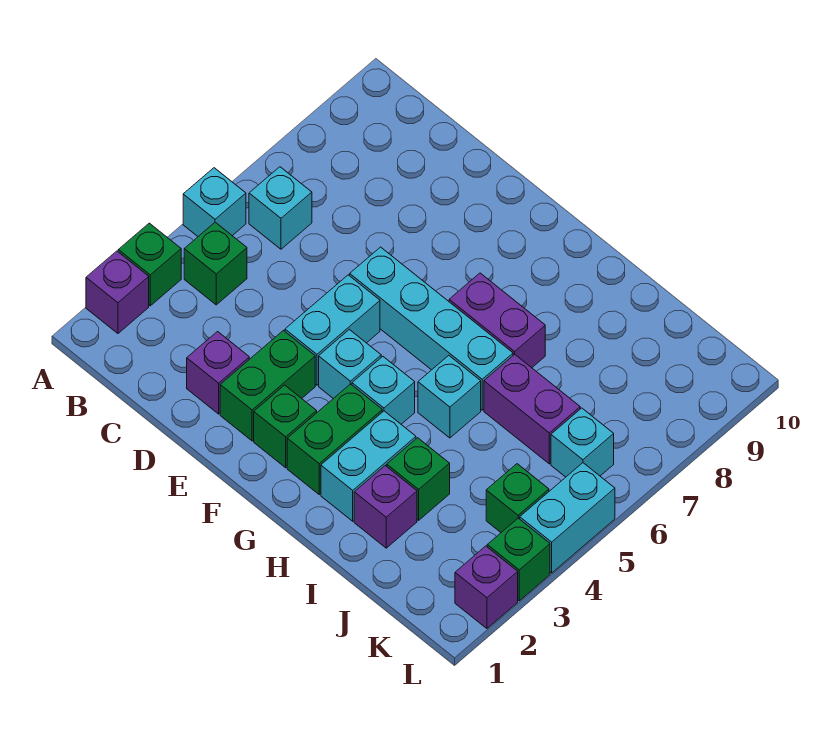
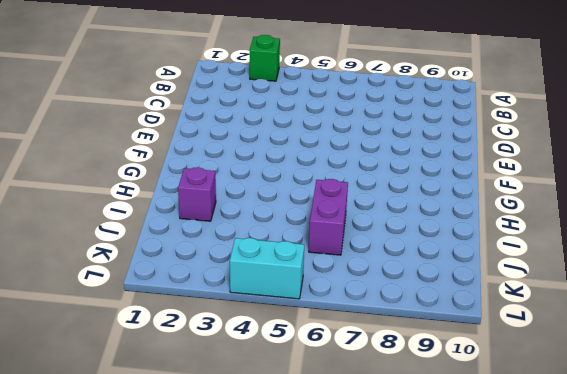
none -> purple 1x1 brick [86,251,149,333]
none -> cyan 1x1 brick [183,168,246,236]
none -> green 1x1 brick [184,222,247,305]

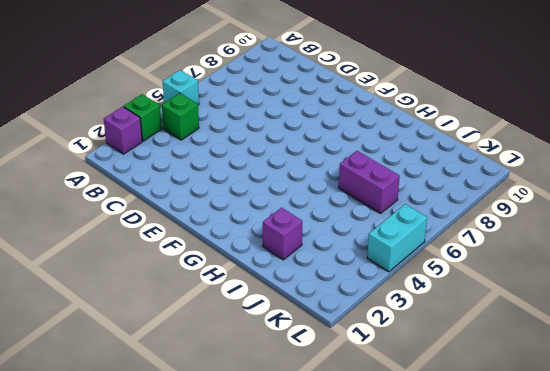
none -> cyan 1x1 brick [249,167,312,249]
none -> purple 1x1 brick [187,332,249,414]
none -> green 1x2 brick [220,331,315,441]

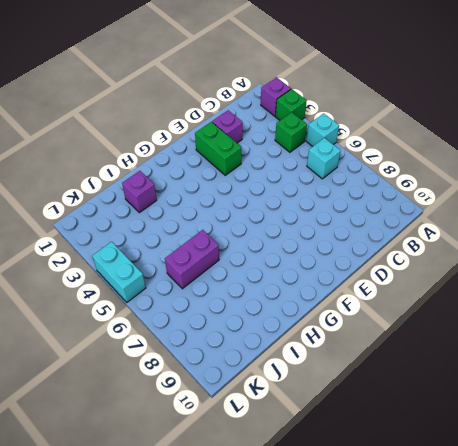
none -> cyan 1x2 brick [285,275,380,385]
none -> cyan 1x4 brick [350,247,513,410]
none -> green 1x1 brick [254,385,317,468]

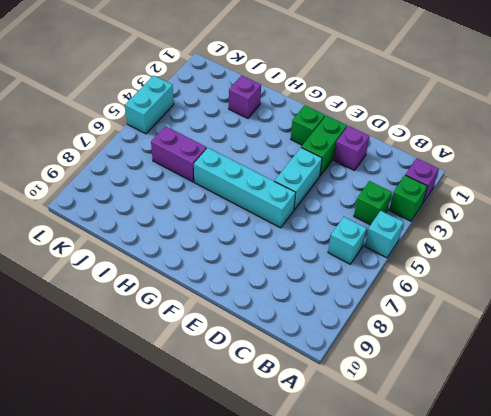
none -> cyan 1x1 brick [319,330,381,399]
none -> green 1x2 brick [287,384,382,494]
none -> cyan 1x1 brick [352,357,415,424]

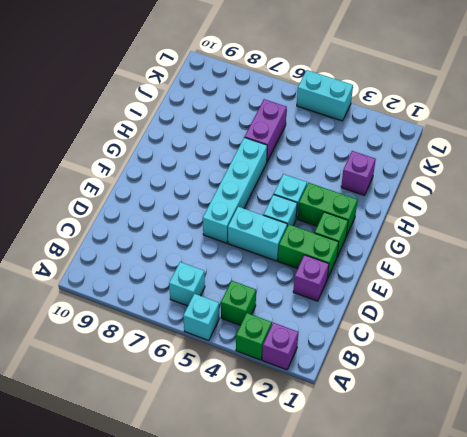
none -> purple 1x2 brick [449,273,545,368]
none -> cyan 1x2 brick [321,411,416,521]
none -> cyan 1x1 brick [418,355,481,438]

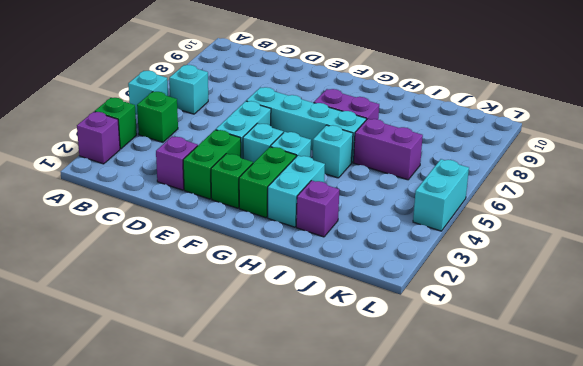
none -> green 1x1 brick [387,438,450,520]
none -> green 1x1 brick [486,464,549,532]
none -> cyan 1x1 brick [551,408,614,477]

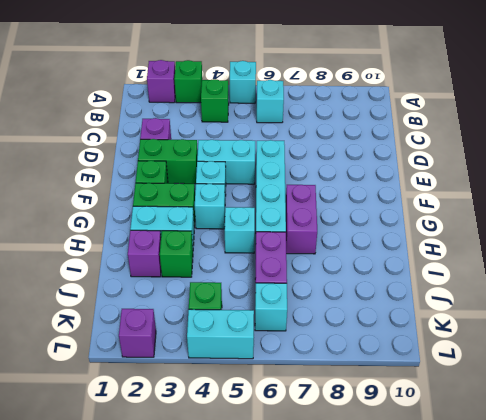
none -> green 1x1 brick [487,518,550,601]

